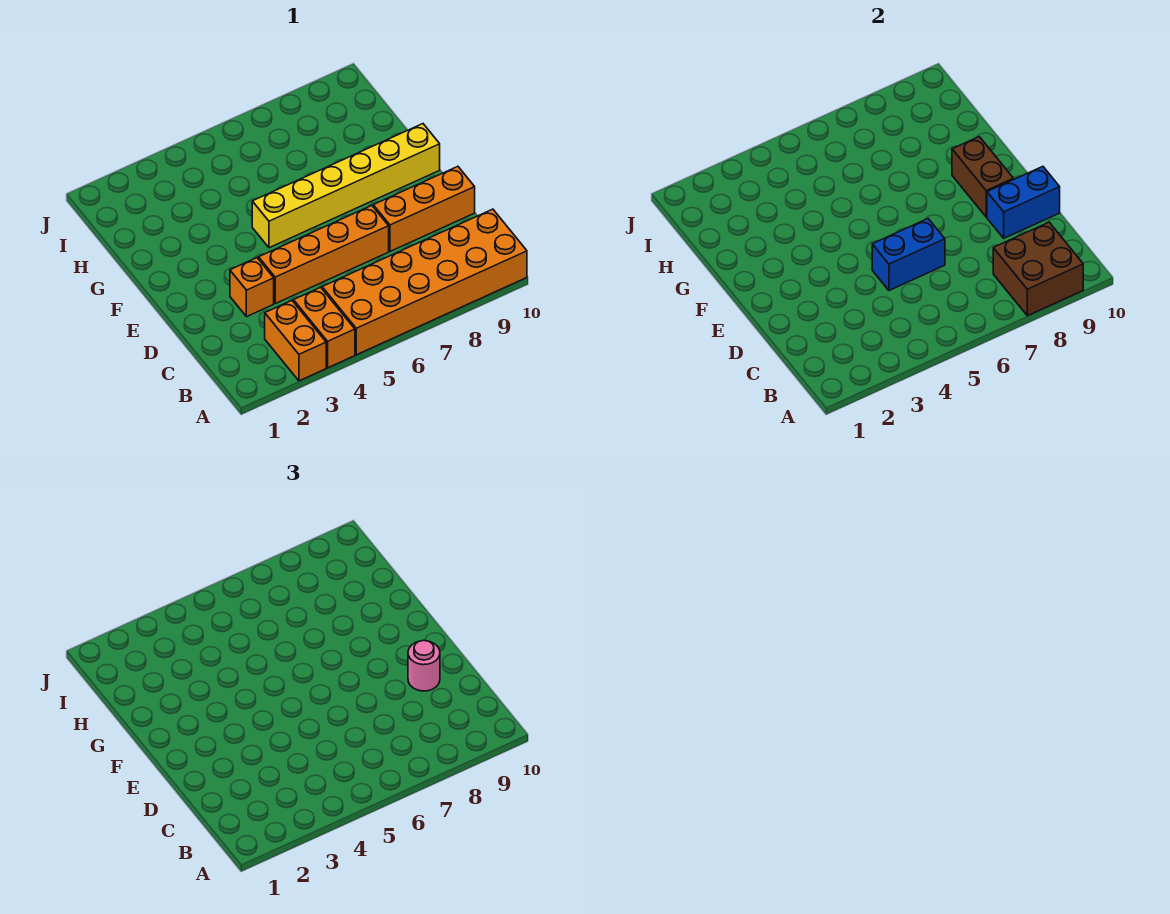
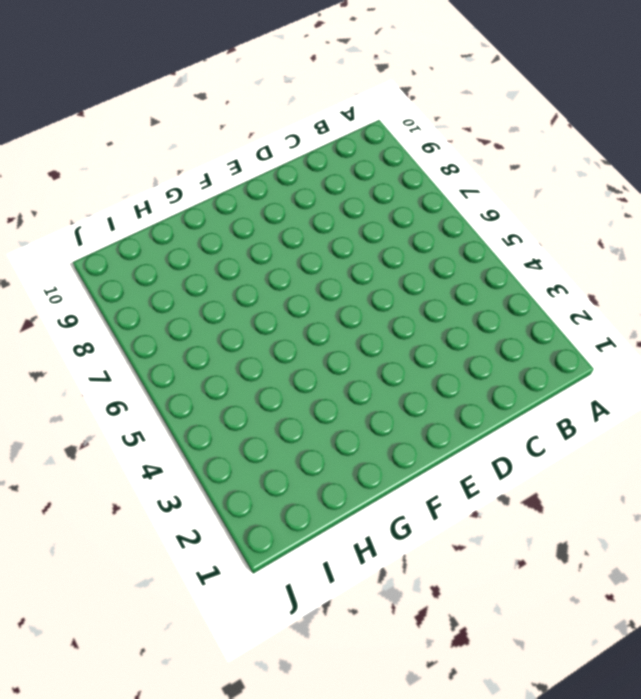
none -> orange 1x2 brick [265,301,326,381]
none -> orange 1x2 brick [293,287,355,368]
none -> orange 2x6 brick [322,209,527,355]

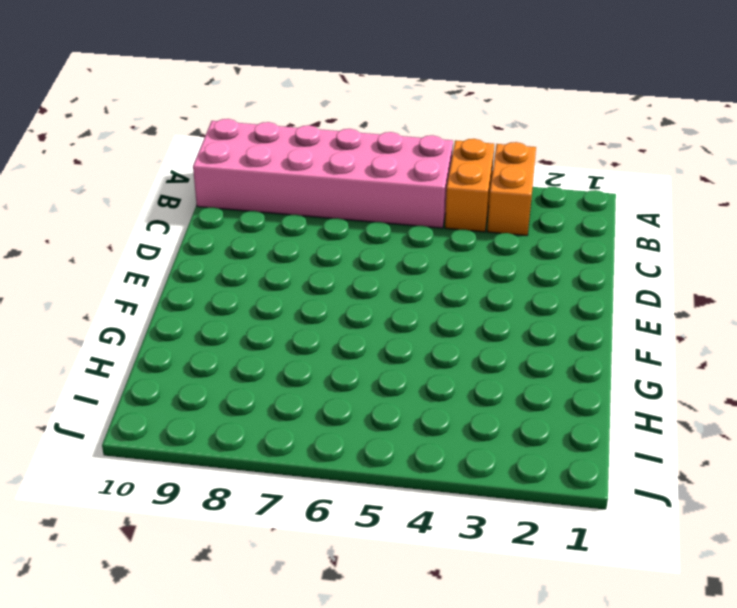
pink 2x6 brick [193,119,453,228] -> orange 2x6 brick [322,209,527,355]
none -> orange 1x1 brick [230,258,274,317]
none -> orange 1x4 brick [259,206,389,303]
none -> orange 1x3 brick [373,166,475,251]

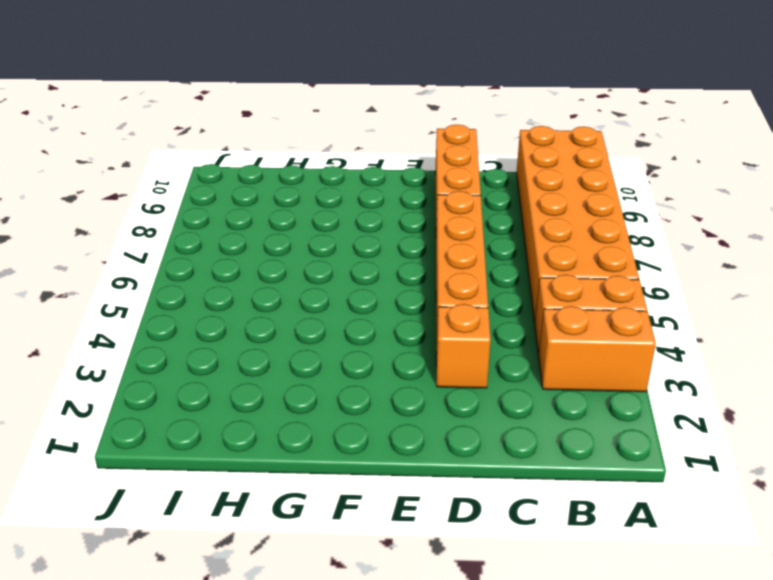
none -> yellow 1x6 brick [252,124,440,248]
none -> brown 2x2 brick [993,222,1083,316]
none -> blue 1x2 brick [872,219,945,290]

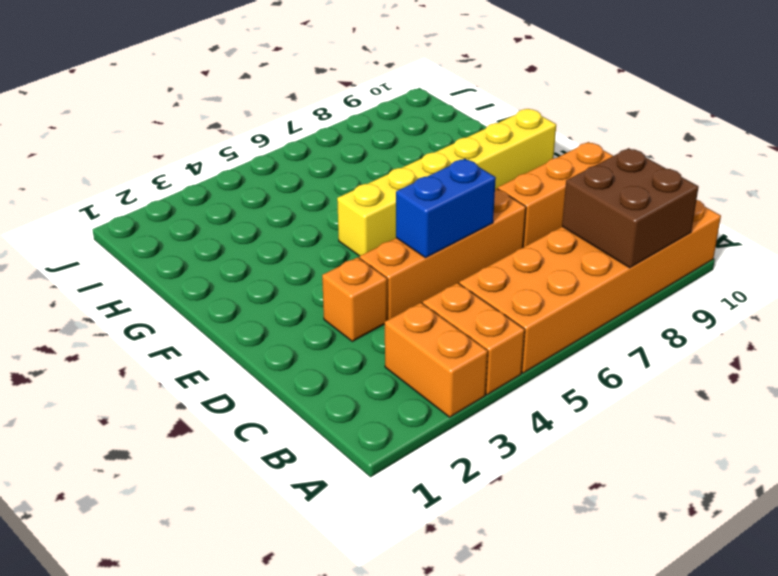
none -> blue 1x2 brick [987,166,1060,238]
none -> brown 1x2 brick [952,137,1013,217]
none -> pink 1x1 round brick [408,640,440,691]

